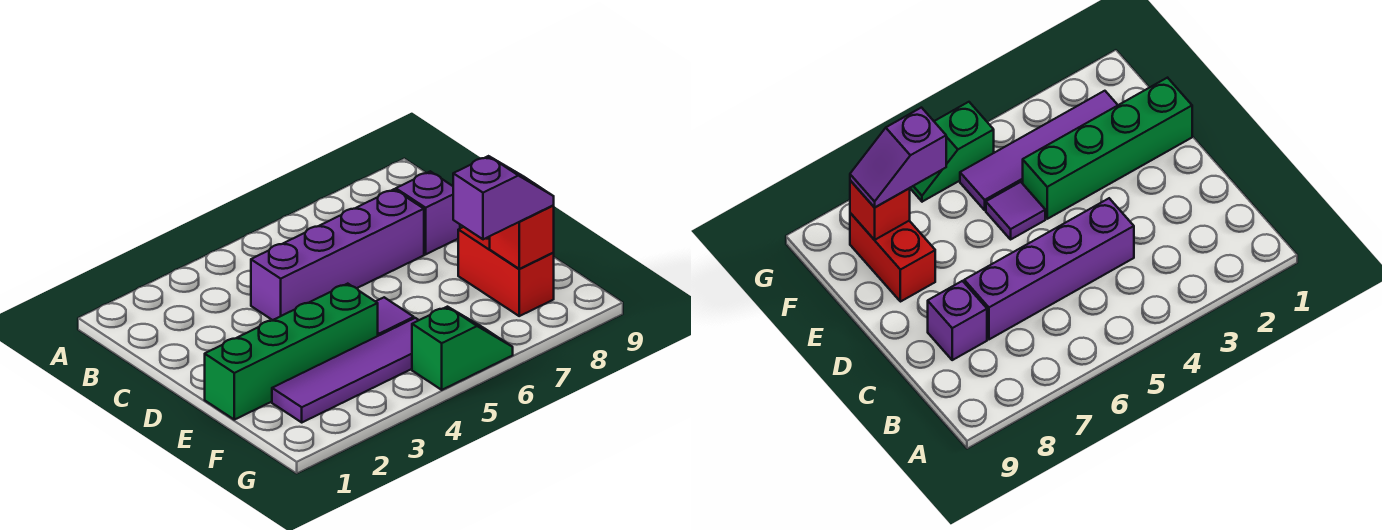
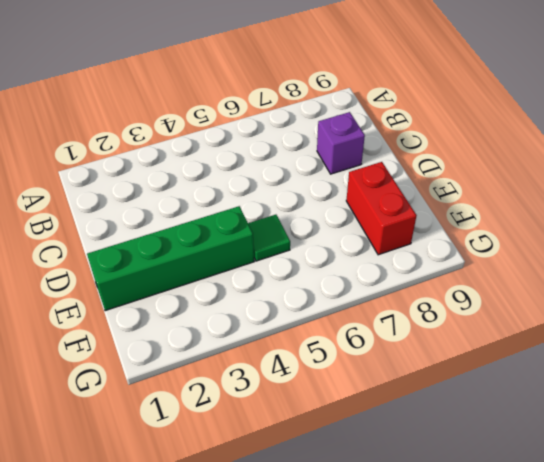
green 1x1 tile [248,215,290,261] -> purple 1x1 tile [375,297,414,336]
none -> purple 1x4 brick [251,189,424,320]
none -> purple 1x4 tile [272,318,419,422]

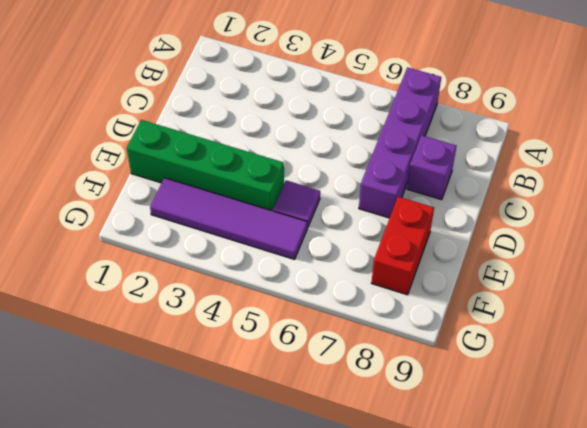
purple 1x4 brick [359,67,441,218] -> purple 1x4 brick turned to [251,189,424,320]
none -> green 1x2 slope [412,307,513,390]
none -> red 1x1 brick [490,206,554,269]

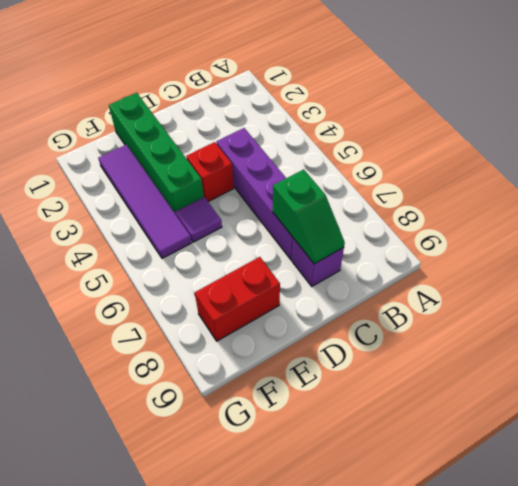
green 1x2 slope [273,169,345,264] -> green 1x2 slope moved to [412,307,513,390]
red 1x1 brick [186,142,234,202] -> red 1x1 brick moved to [490,206,554,269]
none -> purple 1x2 slope [453,156,554,239]

